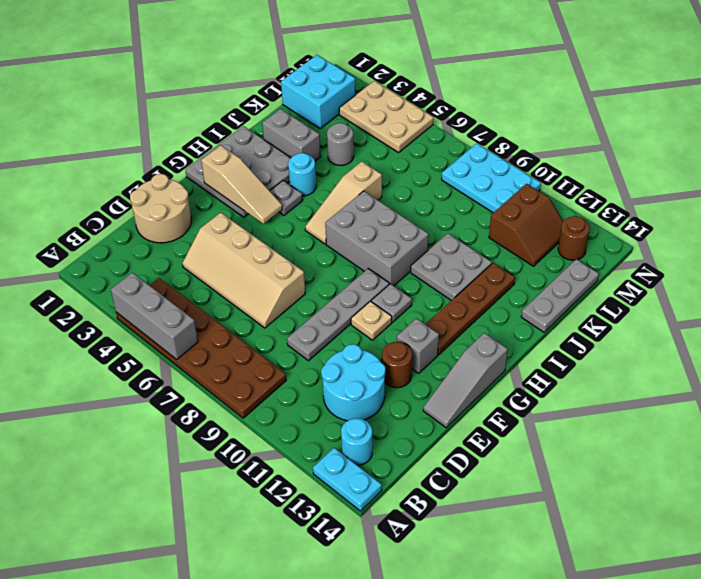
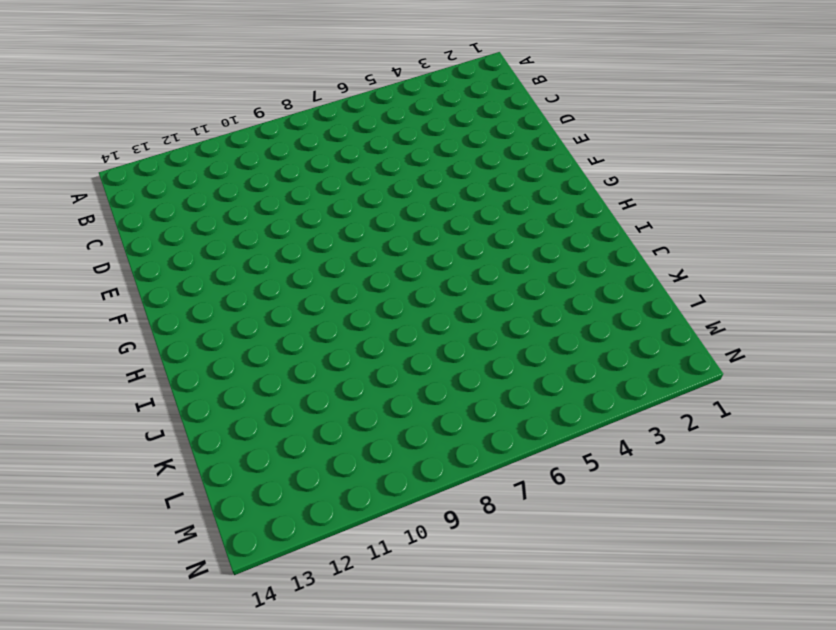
none -> brown 2x6 plate [116,278,286,418]
none -> cyan 1x2 plate [313,448,382,511]
none -> cyan 1x1 round brick [341,418,372,465]

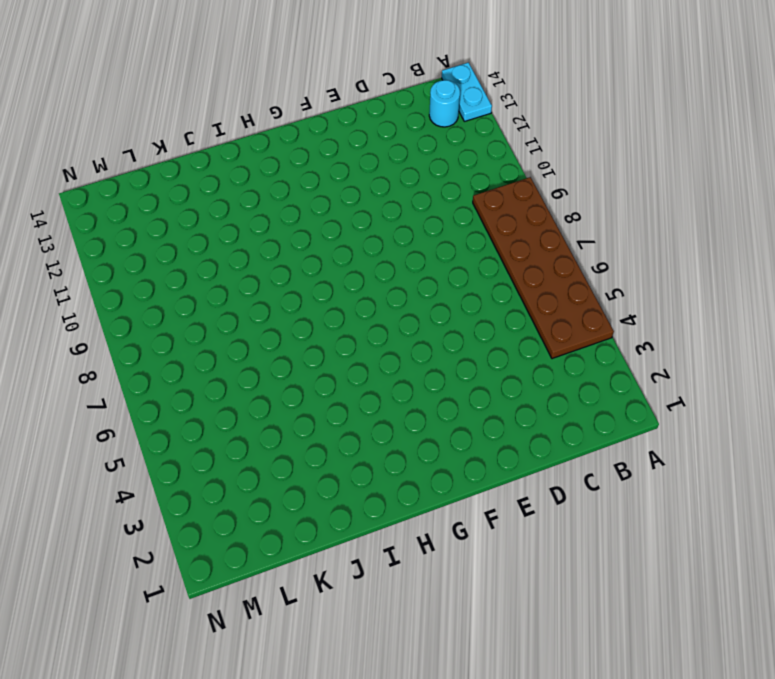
none -> cyan 2x2 round brick [321,344,385,421]
none -> tan 2x2 round brick [130,174,191,243]
none -> tan 2x4 slope [182,213,305,328]

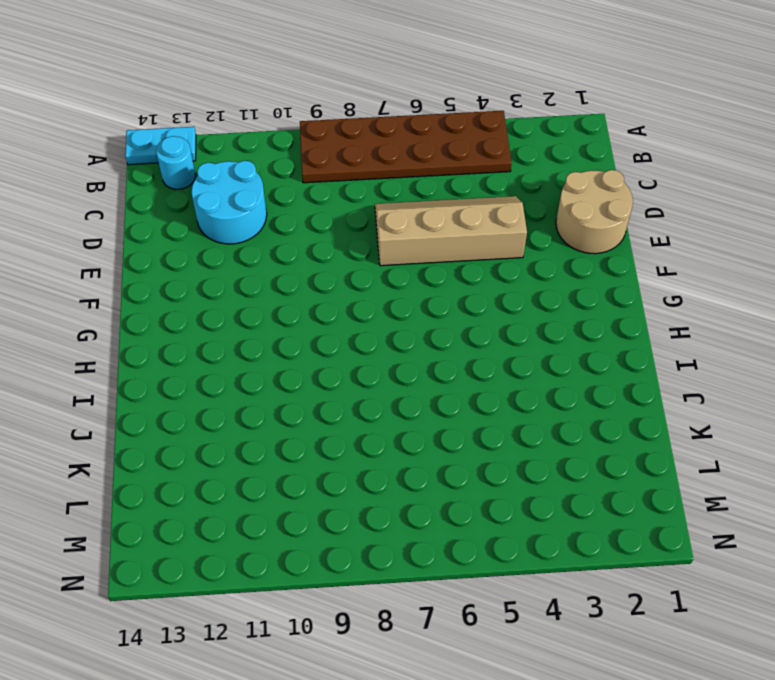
none -> grey 1x4 plate [287,269,389,361]
none -> brown 1x1 round brick [382,342,412,388]
none -> grey 1x3 slope [423,333,508,428]

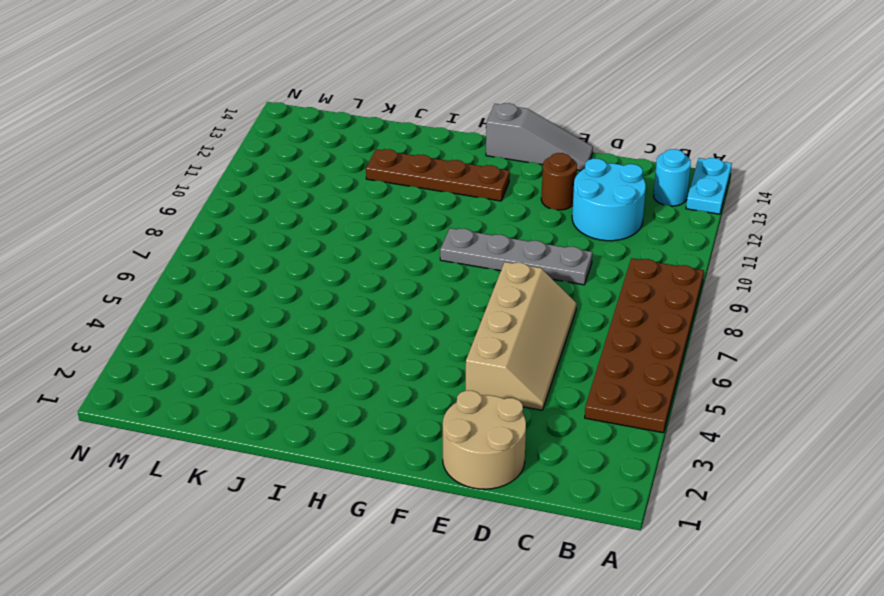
none -> tan 1x1 plate [351,301,392,340]
none -> grey 1x1 brick [397,318,439,373]
none -> grey 3x3 plate [185,126,291,217]

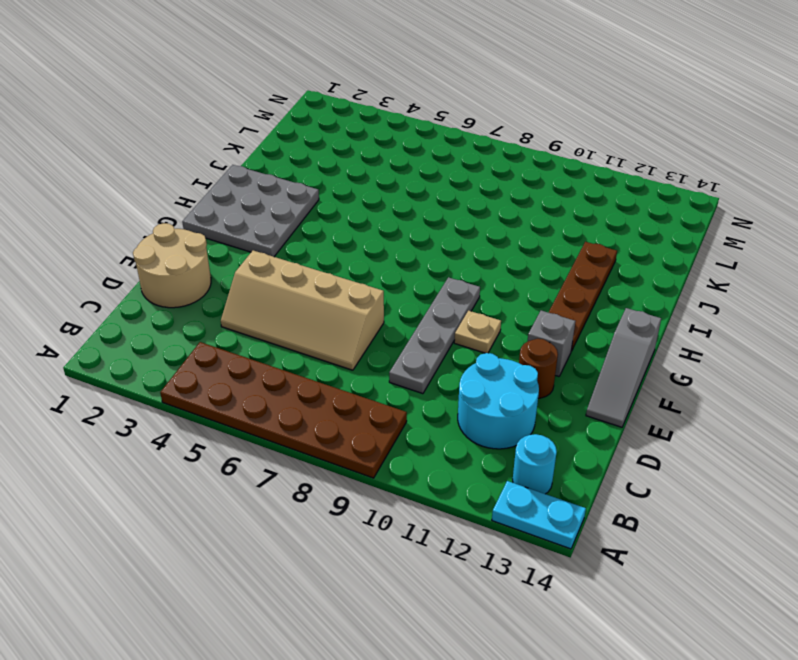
none -> grey 1x1 plate [371,284,412,322]
none -> grey 1x1 plate [270,181,303,215]
none -> tan 1x3 slope [305,161,382,244]

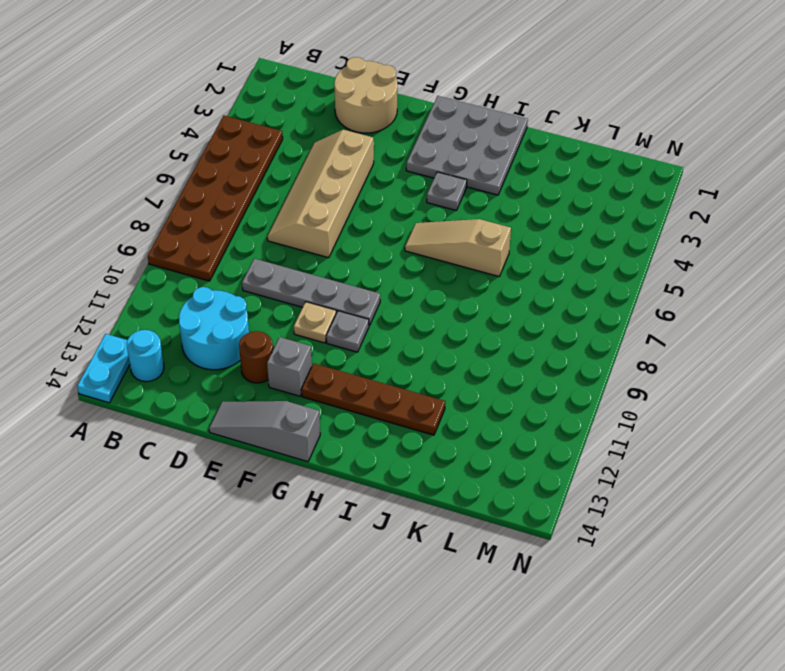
none -> grey 2x3 brick [325,191,428,286]
none -> cyan 1x1 round brick [288,153,316,196]
none -> grey 2x2 plate [411,233,492,301]

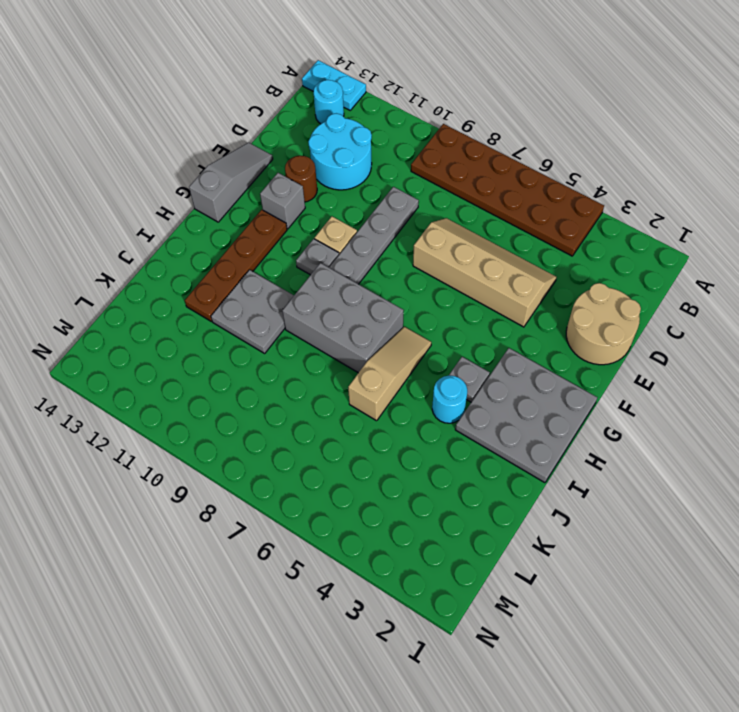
none -> grey 1x2 brick [262,109,321,161]
none -> grey 1x3 plate [521,259,599,332]
none -> grey 1x1 round brick [327,123,354,165]

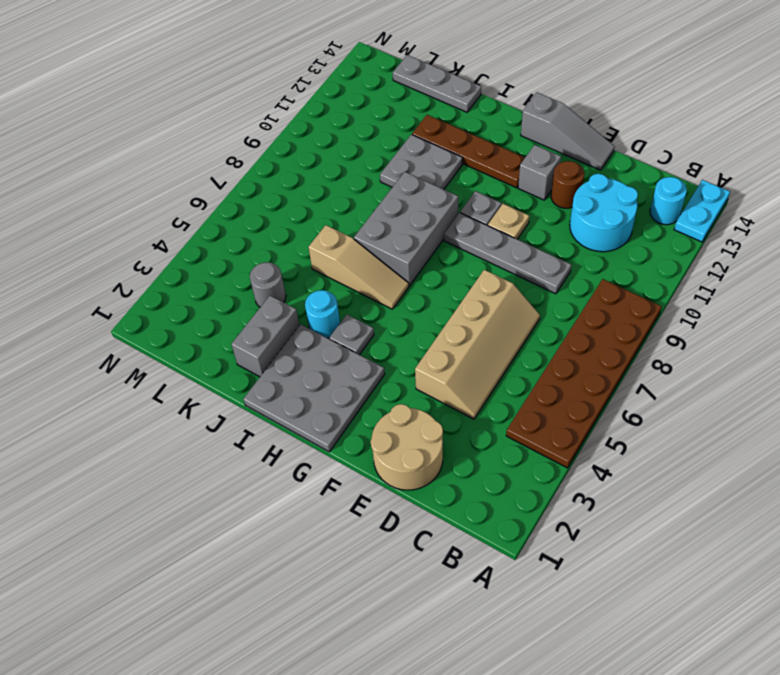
none -> cyan 2x2 brick [281,55,356,128]
none -> brown 2x2 slope [489,184,563,266]
none -> tan 2x3 plate [339,81,434,153]

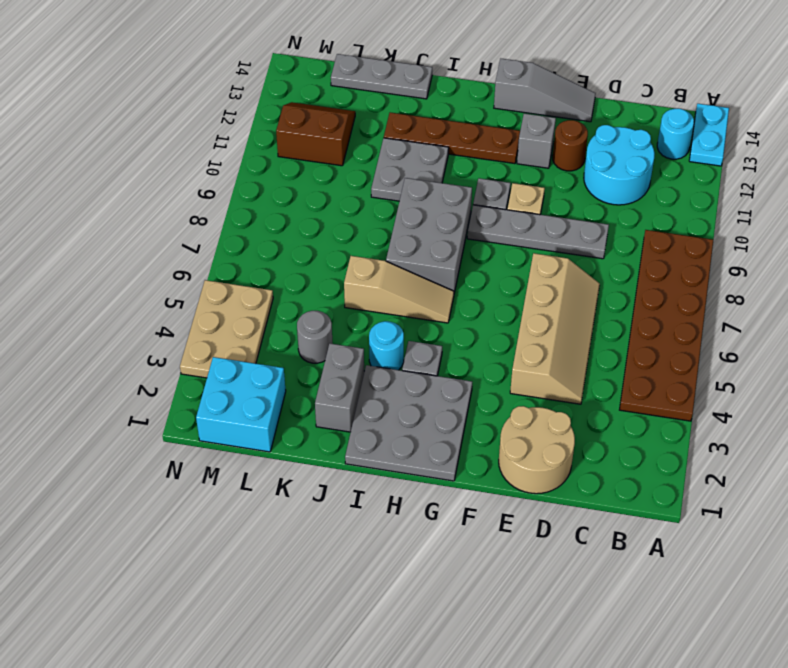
none -> cyan 2x3 plate [442,144,541,213]
none -> brown 1x1 round brick [558,216,590,260]
none -> grey 1x3 brick [111,272,198,360]

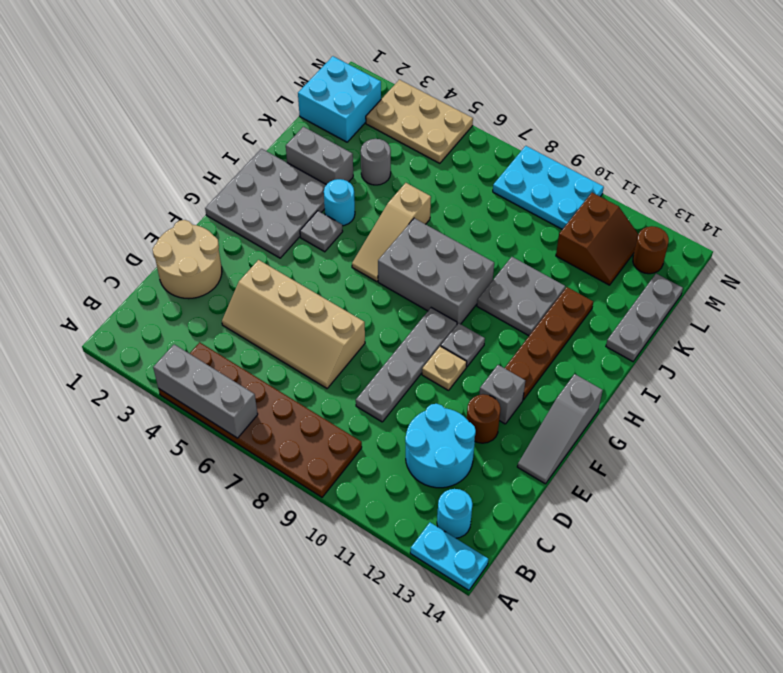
none -> tan 1x3 slope [201,145,282,224]

